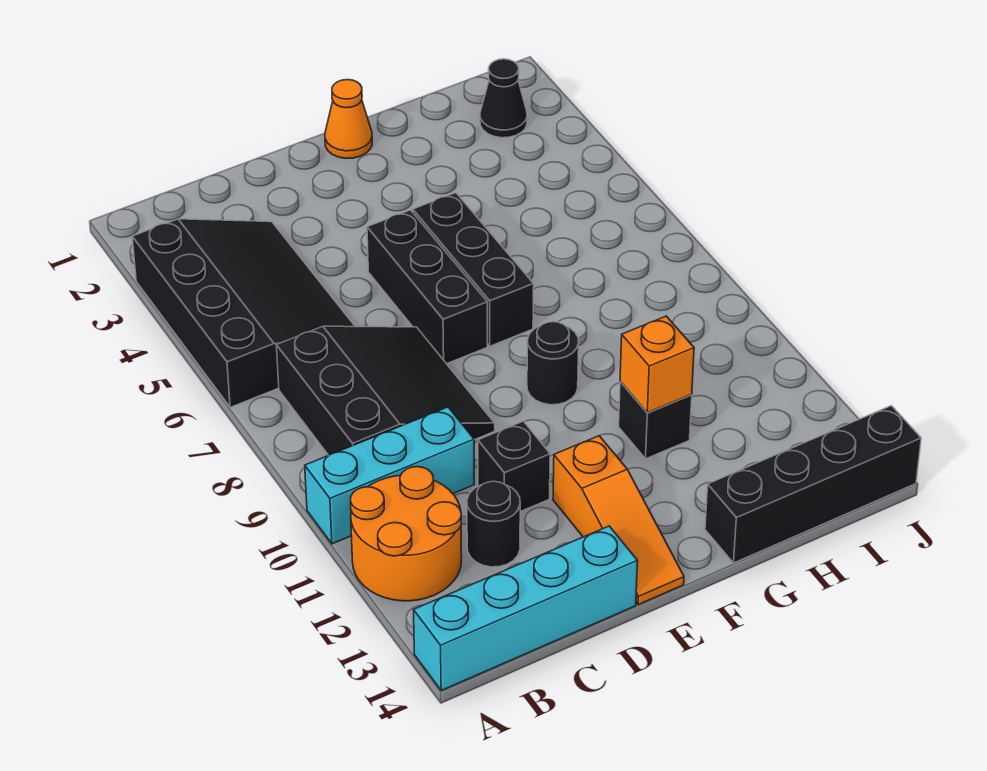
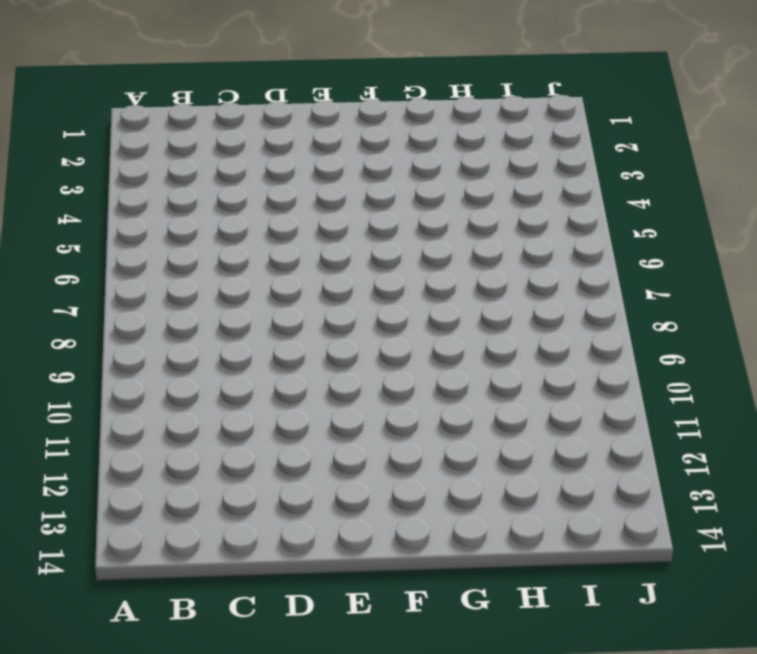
none -> black 3x4 slope [132,219,355,407]
none -> cyan 1x3 brick [305,407,474,544]
none -> orange 2x2 round brick [351,467,462,601]

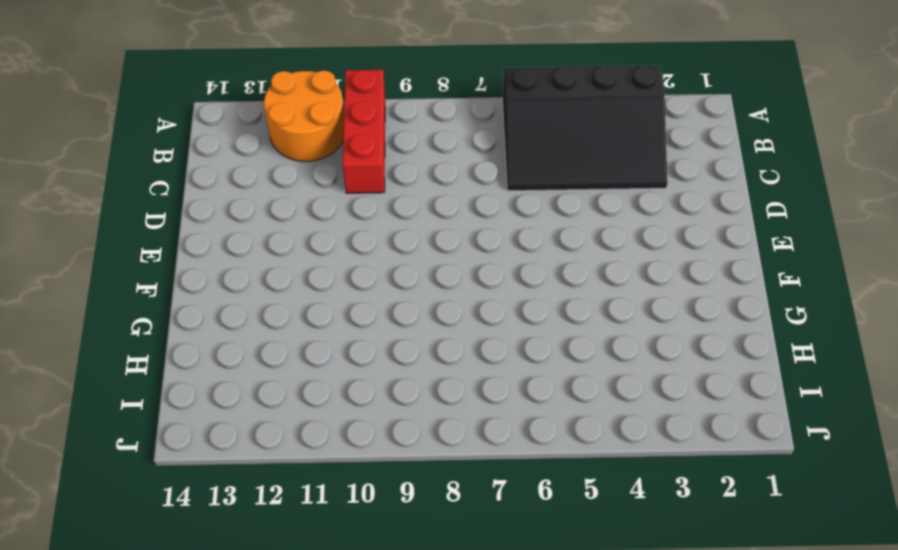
red 1x3 brick [343,70,385,193] -> cyan 1x3 brick [305,407,474,544]
none -> cyan 1x4 brick [414,526,638,691]
none -> black 3x3 slope [276,326,495,455]
none -> black 1x1 round brick [467,481,520,567]

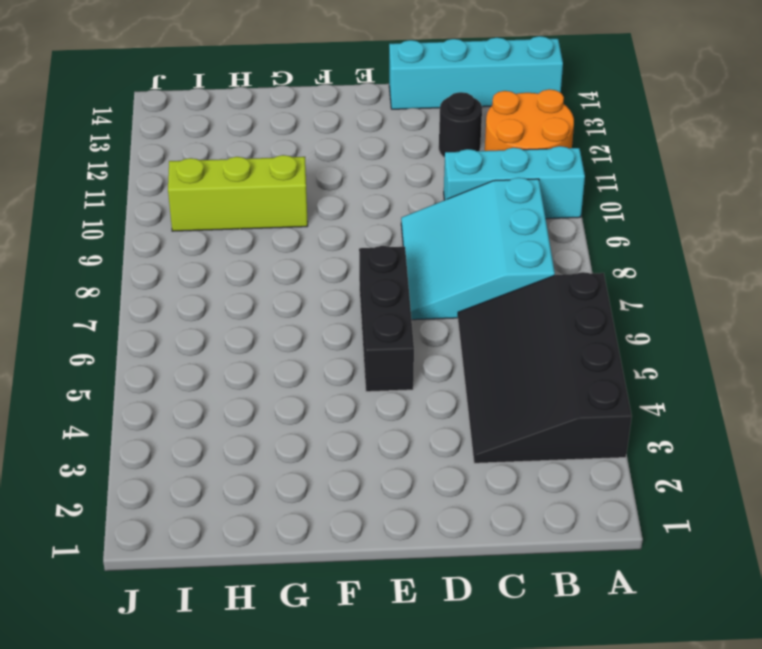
cyan 3x3 slope [401,178,555,320] -> black 3x3 slope [276,326,495,455]
lime 1x3 brick [168,155,308,231] -> none
none -> black 1x1 brick [478,421,550,512]
none -> orange 1x3 slope [553,436,684,605]
none -> orange 1x1 cone [325,80,372,158]

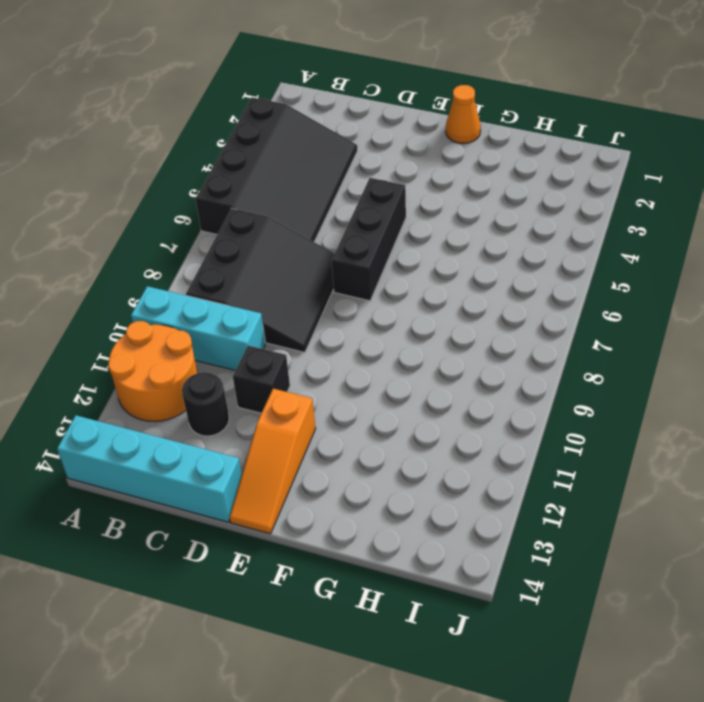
none -> black 1x3 brick [413,193,534,346]
none -> black 1x1 round brick [527,322,579,405]
none -> black 1x1 brick [619,381,692,459]

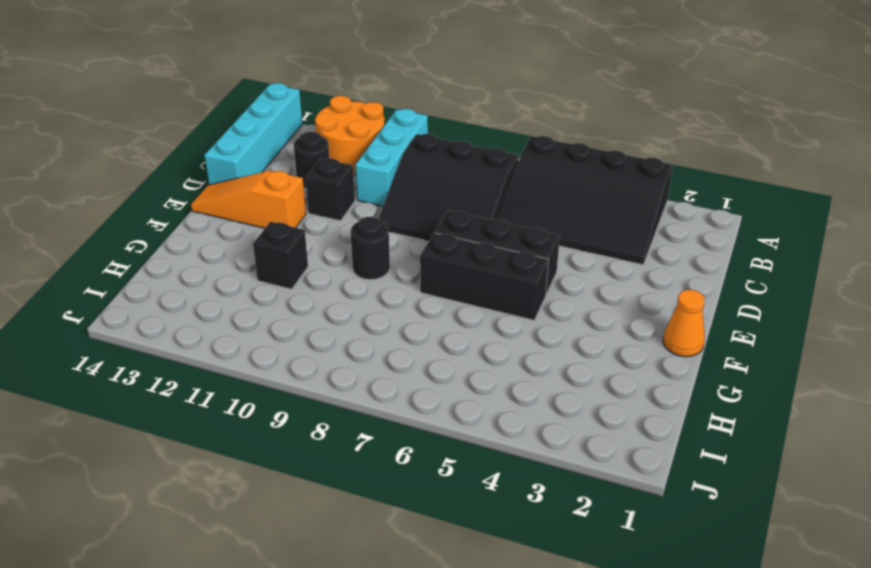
none -> black 1x4 brick [705,406,921,563]
none -> black 1x1 cone [480,59,527,138]
none -> orange 1x1 brick [620,316,694,413]

